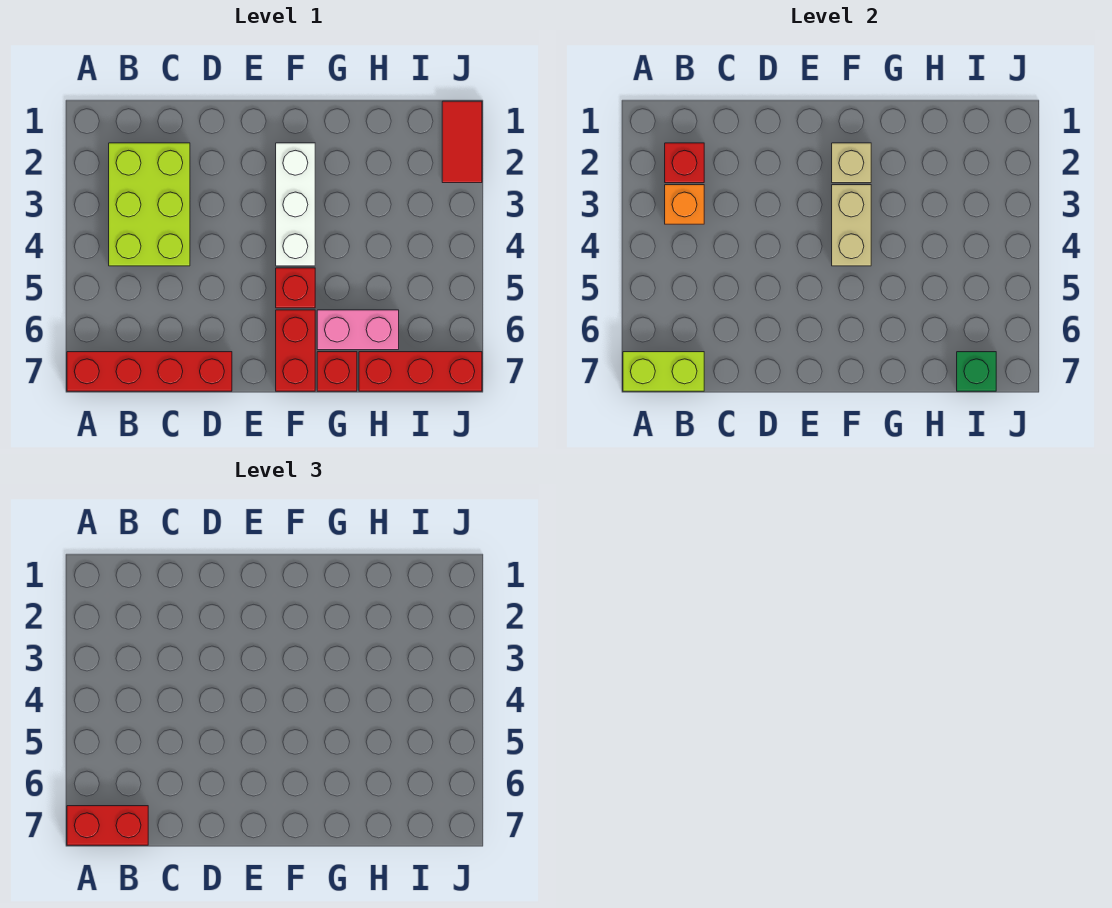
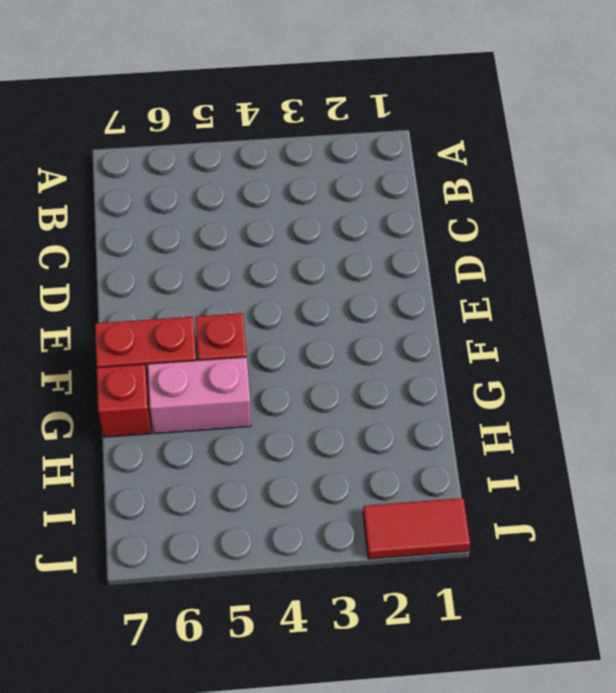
pink 1x2 brick [148,357,251,434] -> pink 1x2 brick turned to [317,310,399,350]
none -> red 1x4 brick [67,352,232,391]
none -> lime 2x3 brick [109,143,190,266]
none -> white 1x3 brick [276,143,315,266]

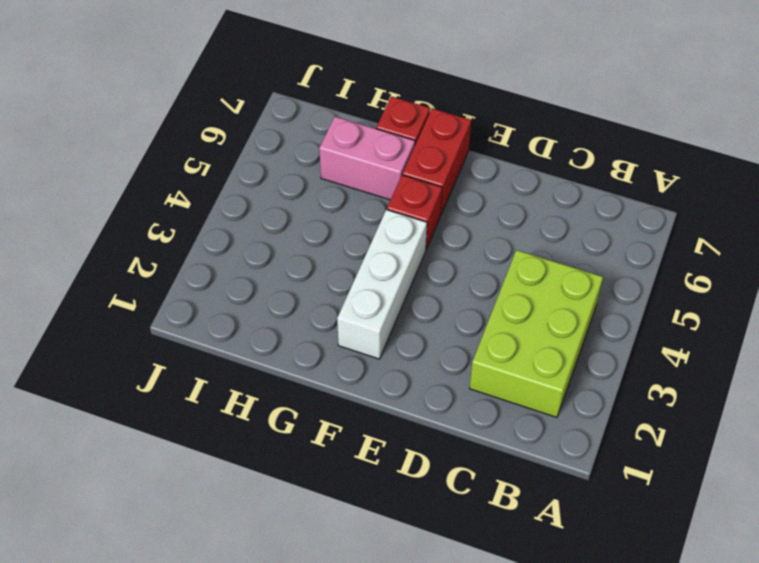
none -> red 1x4 brick [67,352,232,391]
none -> red 1x3 brick [359,352,482,391]
none -> red 1x2 tile [442,101,482,183]

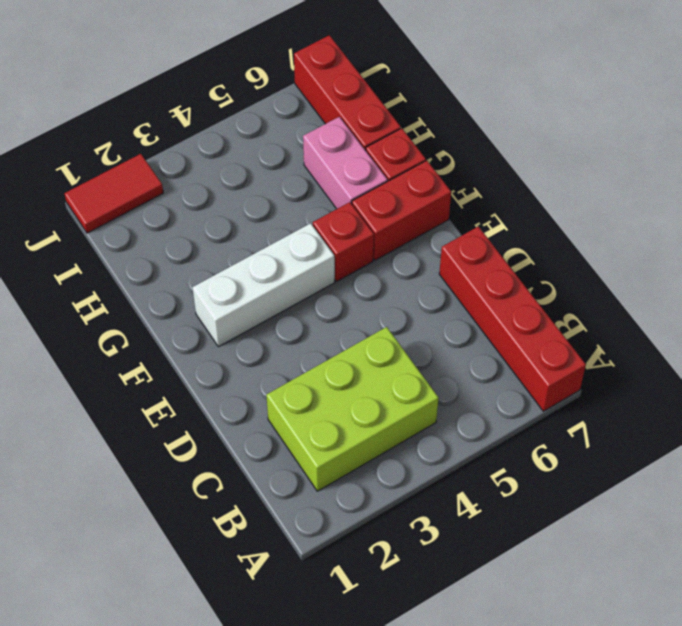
none -> lime 1x2 brick [623,352,704,391]
none -> red 1x1 brick [665,143,704,183]
none -> orange 1x1 brick [665,185,704,224]

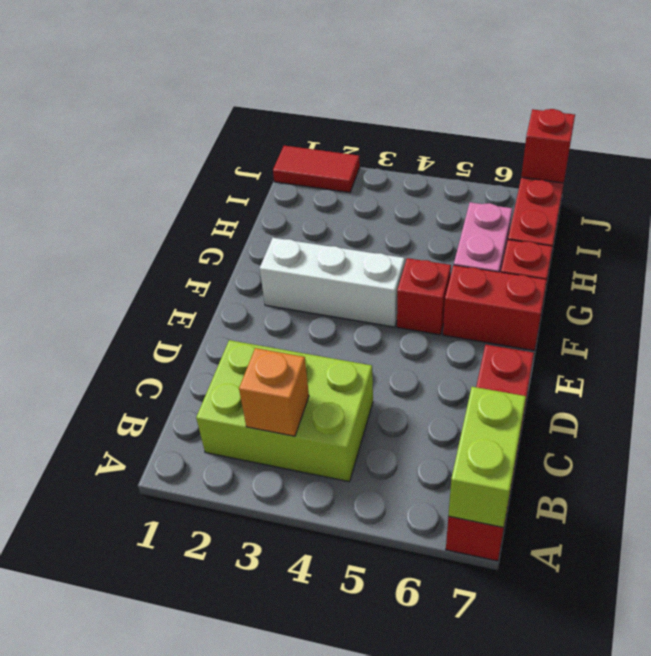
red 1x1 brick [521,109,575,183] -> red 1x1 brick moved to [665,143,704,183]
none -> tan 1x1 brick [832,143,871,183]
none -> tan 1x2 brick [832,185,871,266]
none -> green 1x1 brick [957,352,996,391]

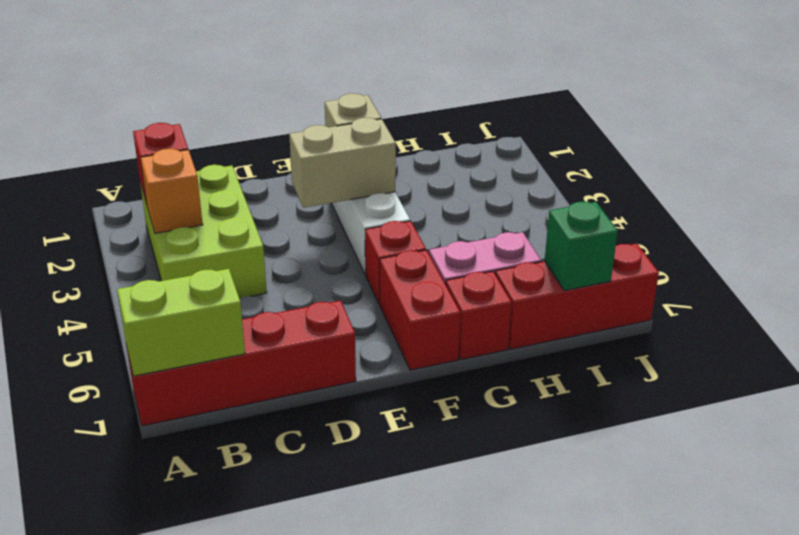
tan 1x2 brick [289,118,396,208] -> tan 1x2 brick turned to [832,185,871,266]
none -> red 1x2 tile [442,101,482,183]
none -> red 1x2 brick [67,806,148,845]

